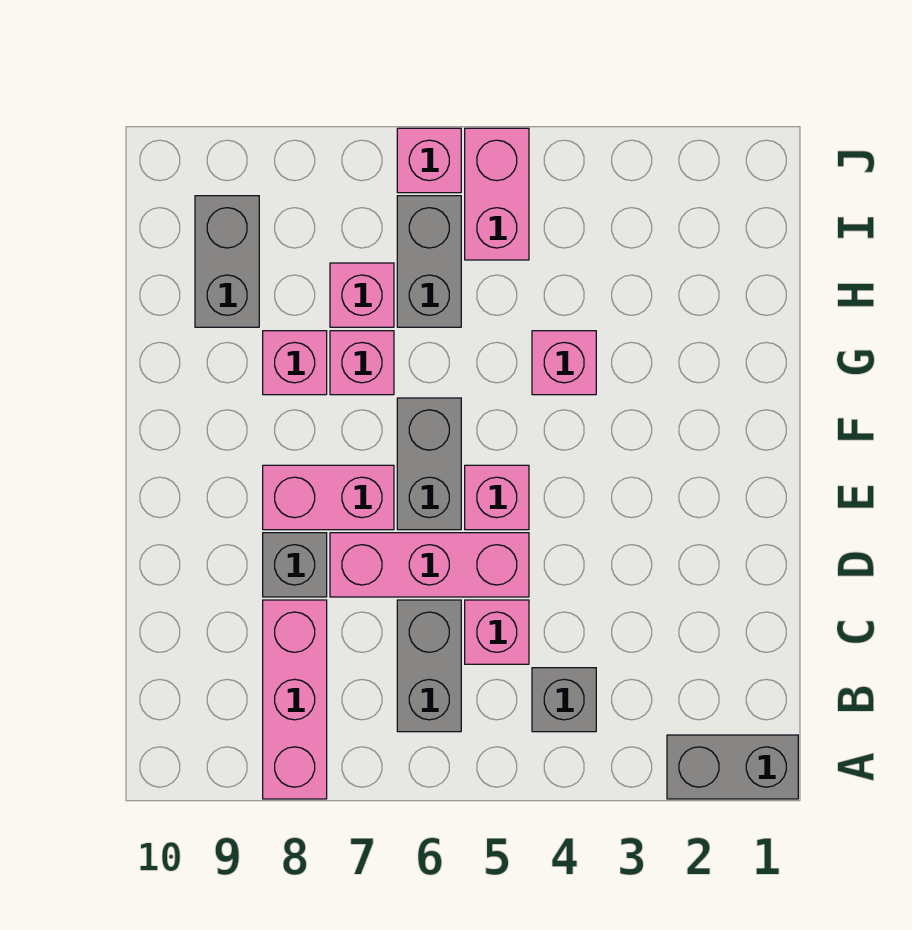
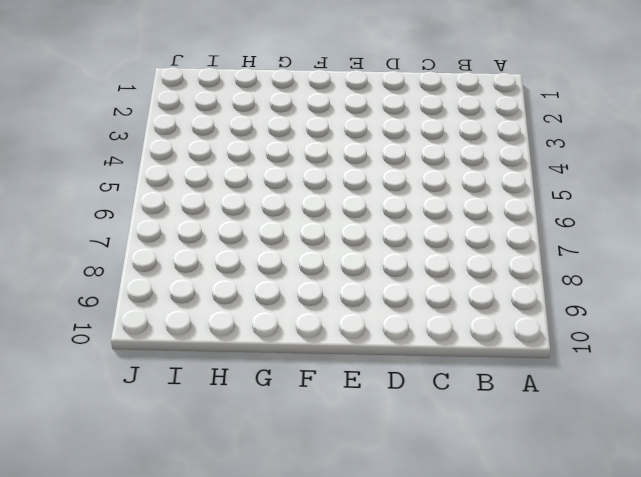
none -> grey 1x2 brick [667,735,798,799]
none -> pink 1x3 brick [263,600,327,799]
none -> grey 1x1 brick [532,668,596,732]

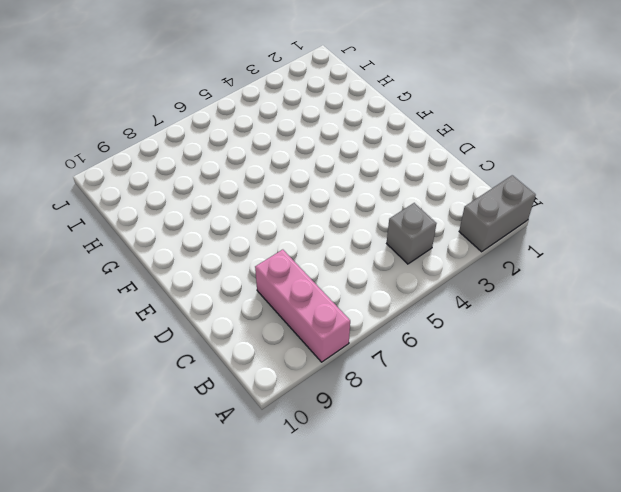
none -> grey 1x2 brick [397,600,461,732]
none -> pink 1x1 brick [465,600,529,664]
none -> pink 1x3 brick [330,533,529,597]

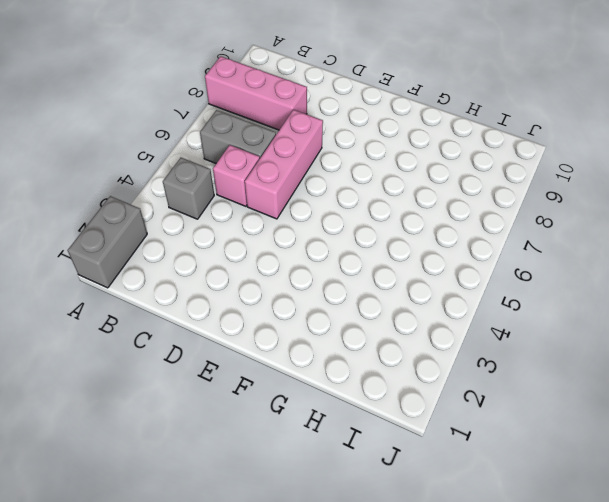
none -> grey 1x1 brick [263,533,327,597]
none -> pink 1x1 brick [465,465,529,530]
none -> grey 1x2 brick [397,398,461,530]

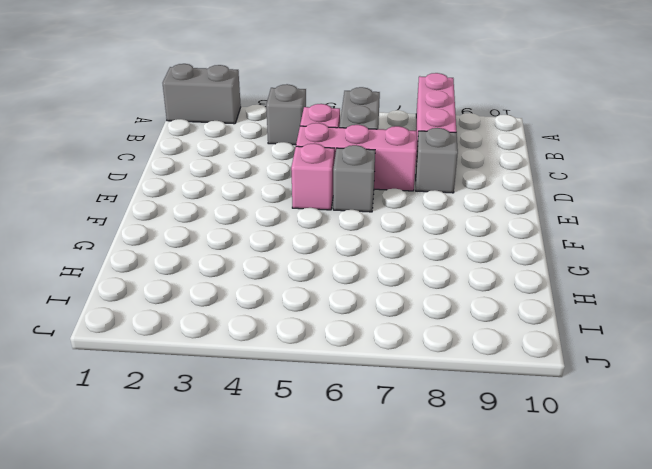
grey 1x1 brick [333,145,375,212] -> grey 1x2 brick [397,398,461,530]
none -> pink 1x2 brick [263,465,394,530]
none -> pink 1x1 brick [532,331,596,395]
none -> pink 1x1 brick [330,331,394,395]

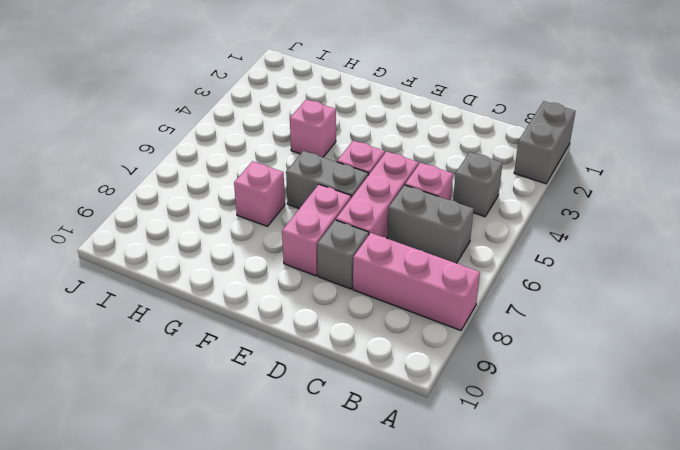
none -> pink 1x1 brick [263,331,327,395]
none -> grey 1x2 brick [397,196,461,327]
none -> pink 1x1 brick [330,263,394,327]

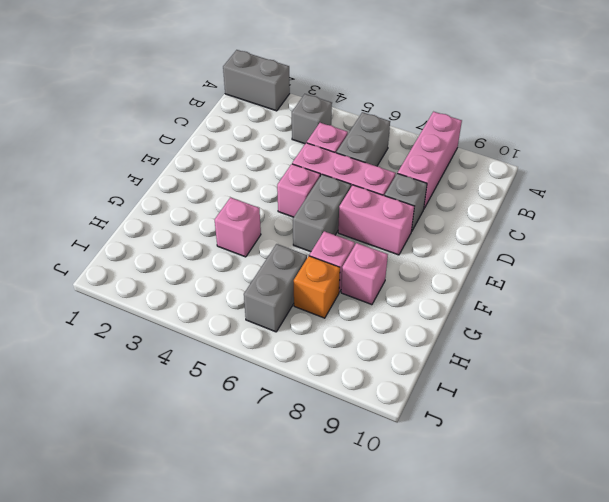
orange 1x1 brick [294,256,340,318] -> pink 1x1 brick [330,263,394,327]
none -> grey 1x2 brick [195,196,259,327]
none -> pink 1x2 brick [465,128,529,260]
none -> pink 1x1 brick [397,128,461,193]

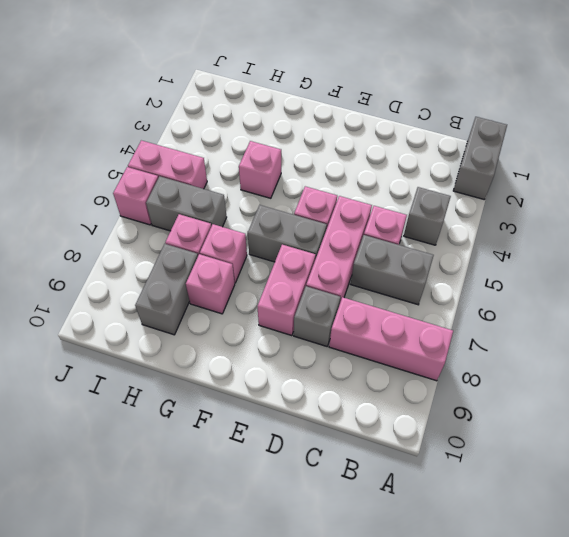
grey 1x2 brick [135,244,198,335] -> grey 1x2 brick turned to [195,196,259,327]

